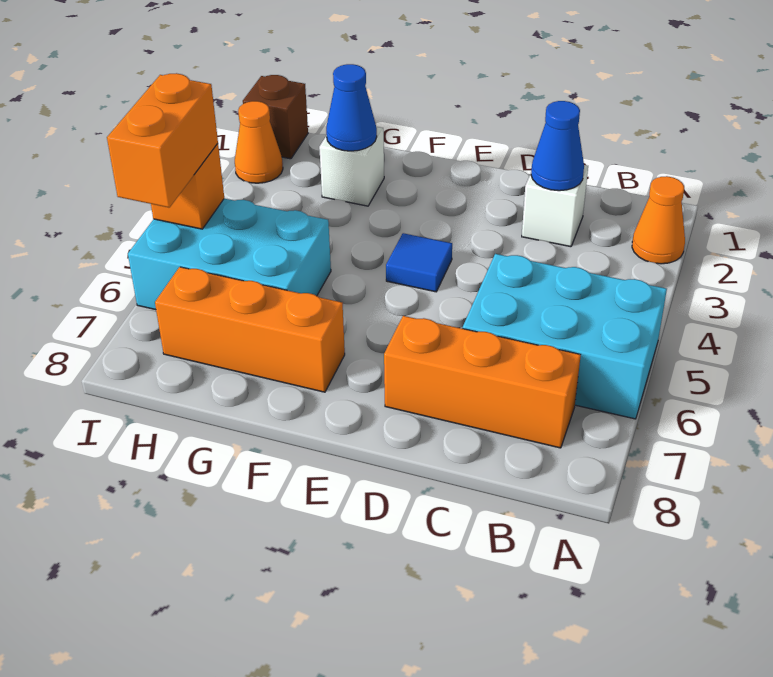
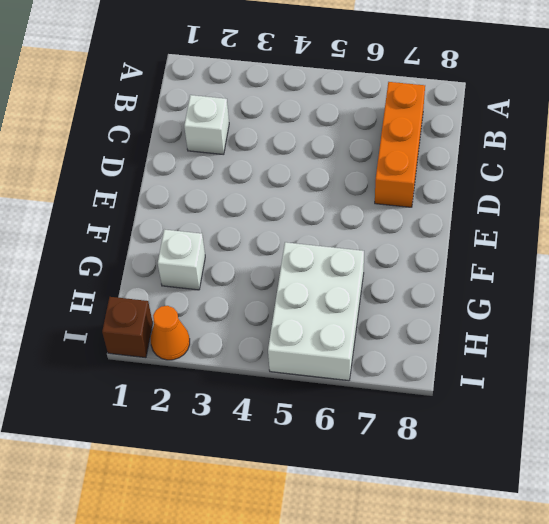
white 2x3 brick [268,242,364,381] -> cyan 2x3 brick [128,199,331,310]
none -> orange 1x1 cone [632,176,685,264]
none -> cyan 2x3 brick [463,254,667,419]
none -> blue 1x1 tile [386,233,452,292]

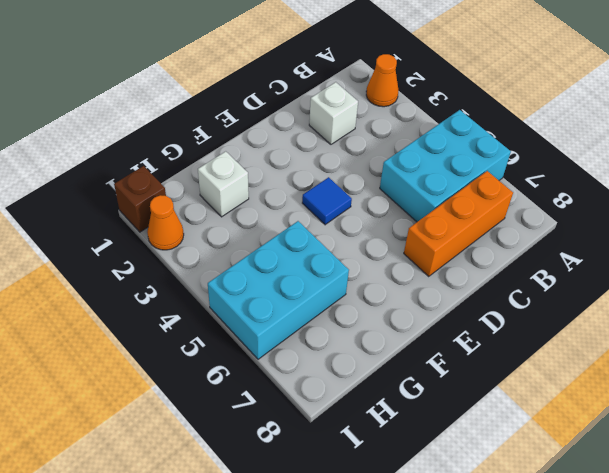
none -> orange 1x3 brick [155,267,345,392]
none -> blue 1x1 cone [531,101,584,191]
none -> blue 1x1 cone [326,64,377,151]

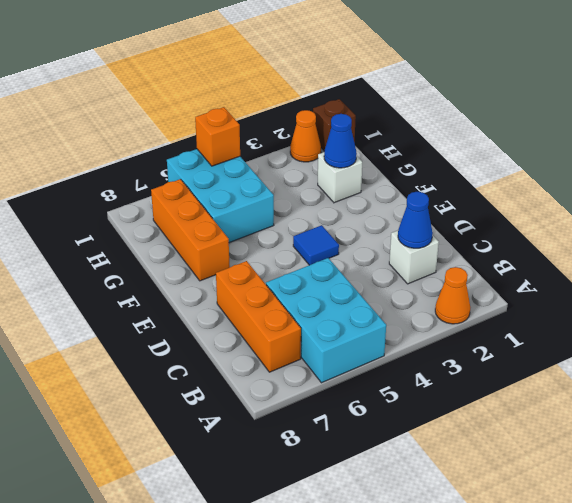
none -> orange 1x2 brick [107,73,218,208]

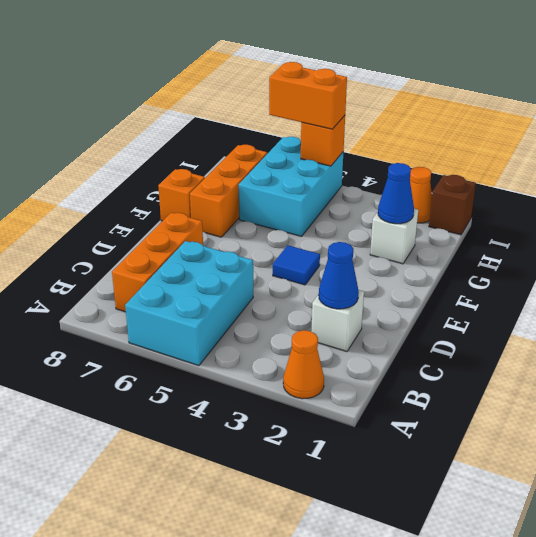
orange 1x1 brick [158,169,205,221] -> none

